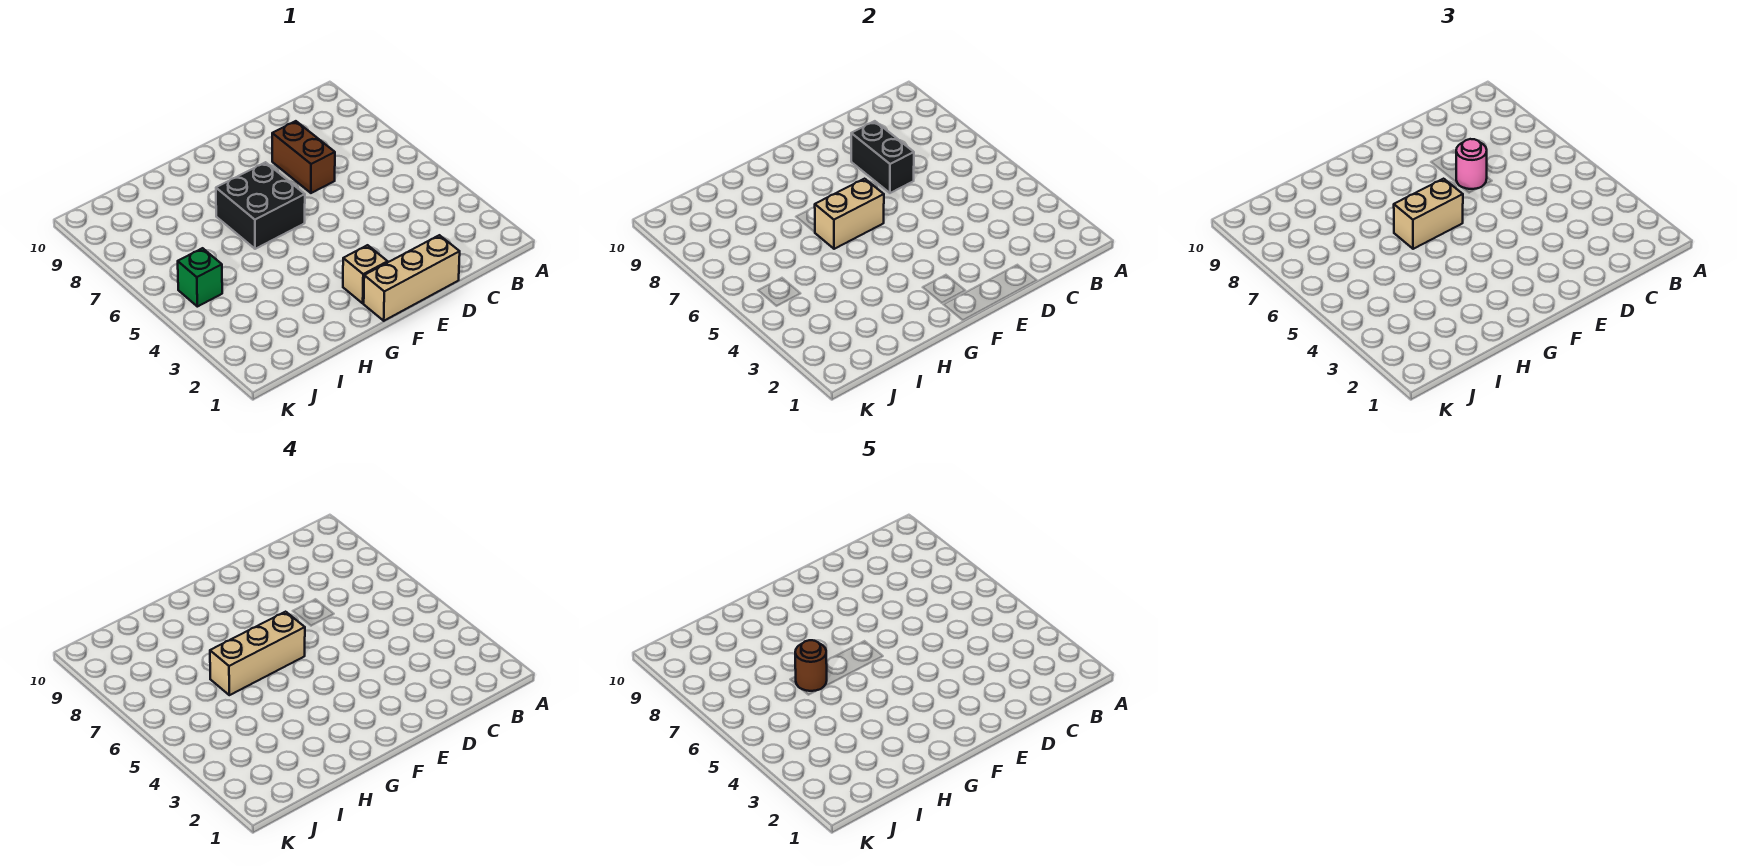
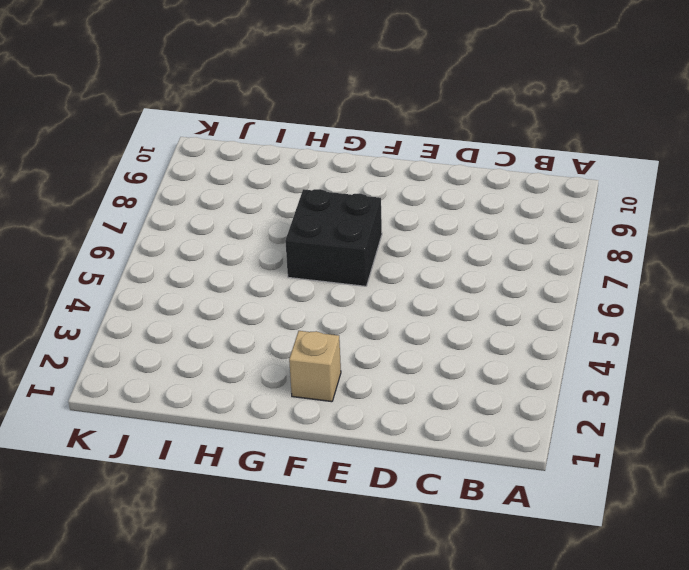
none -> tan 1x3 brick [364,235,460,321]
none -> brown 1x2 brick [272,121,335,193]

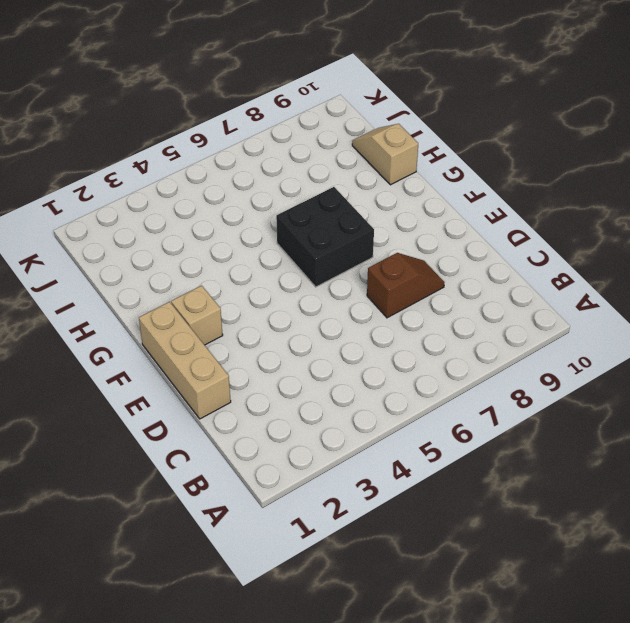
brown 1x2 slope [367,253,444,318] -> brown 1x2 brick [272,121,335,193]
tan 1x2 slope [352,124,418,185] -> none
none -> green 1x1 brick [178,248,222,307]
none -> black 1x2 brick [851,121,914,193]

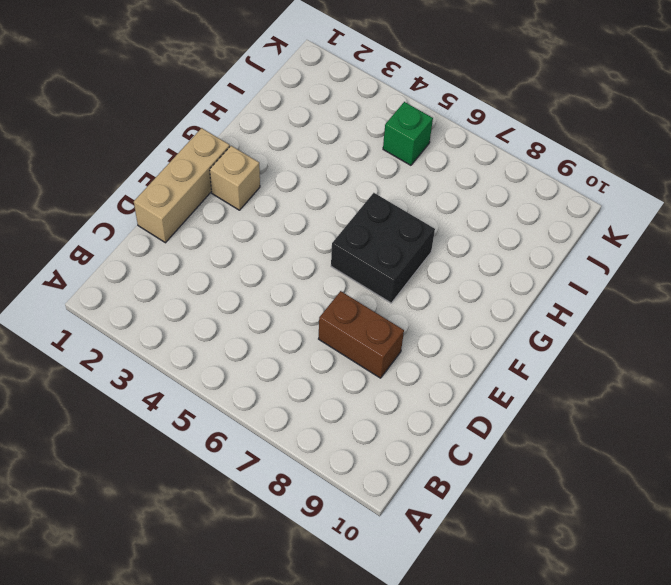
none -> black 1x2 brick [851,121,914,193]
none -> tan 1x2 brick [815,179,884,249]

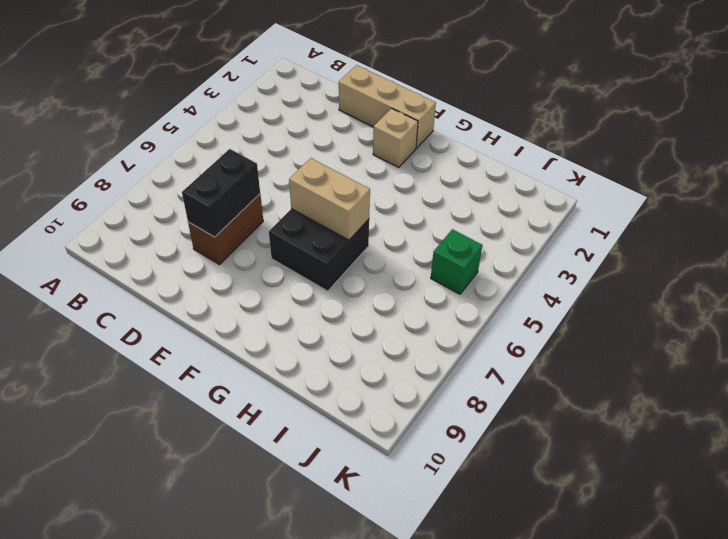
none -> pink 1x1 round brick [1456,139,1487,189]
none -> tan 1x2 brick [1394,179,1463,249]

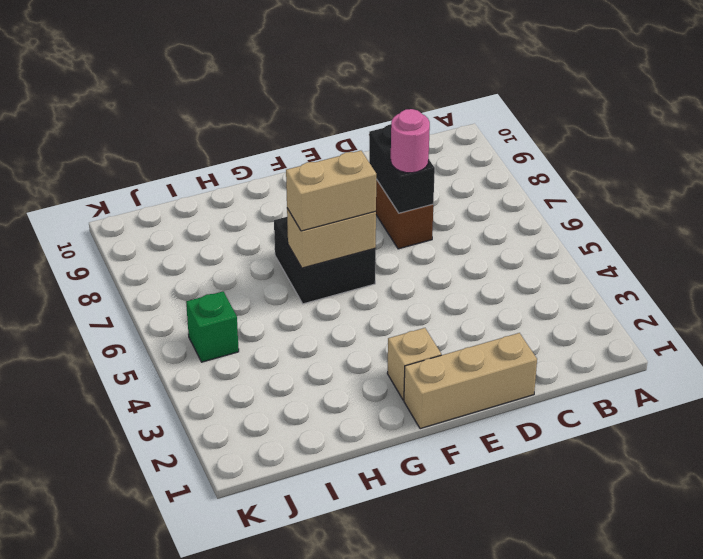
none -> tan 1x3 brick [210,612,305,695]
none -> brown 1x1 round brick [795,640,827,691]

